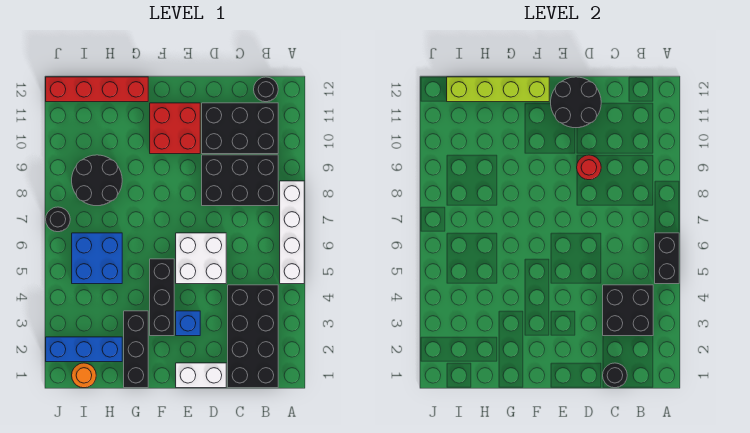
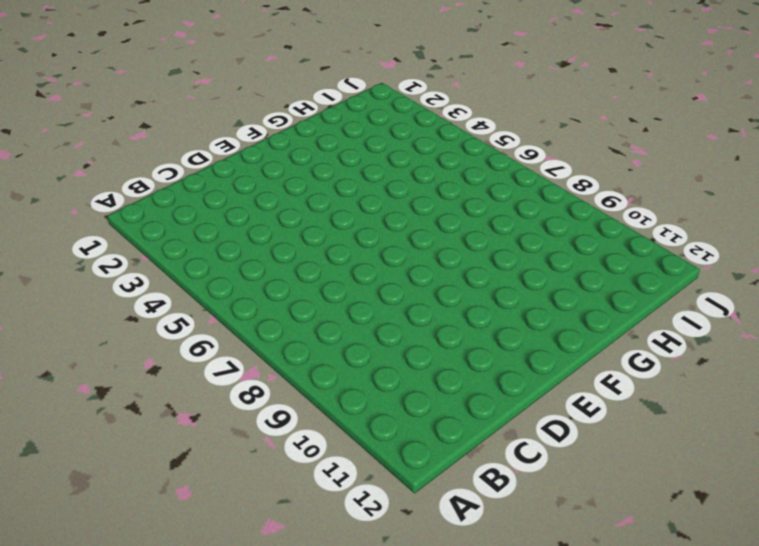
none -> white 1x4 brick [280,181,304,284]
none -> black 2x4 brick [228,285,278,388]
none -> black 2x3 brick [202,155,278,206]

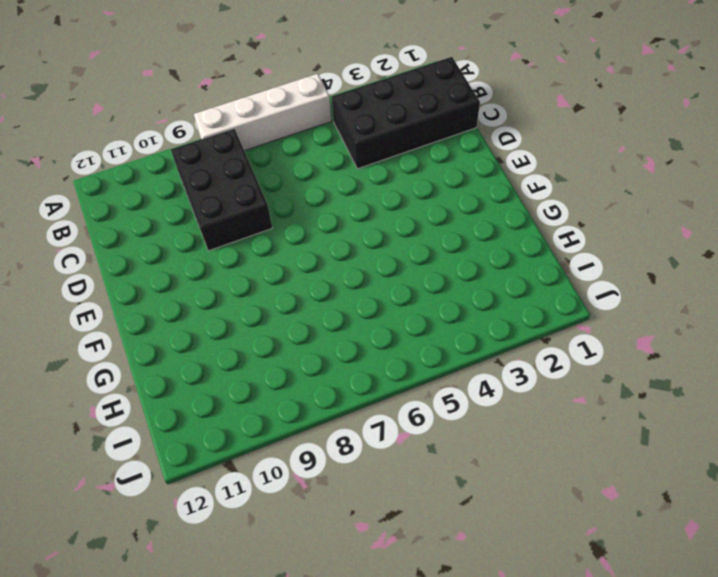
none -> black 2x3 brick [202,103,278,154]
none -> black 1x1 round brick [254,77,278,102]
none -> white 1x2 brick [176,363,226,388]

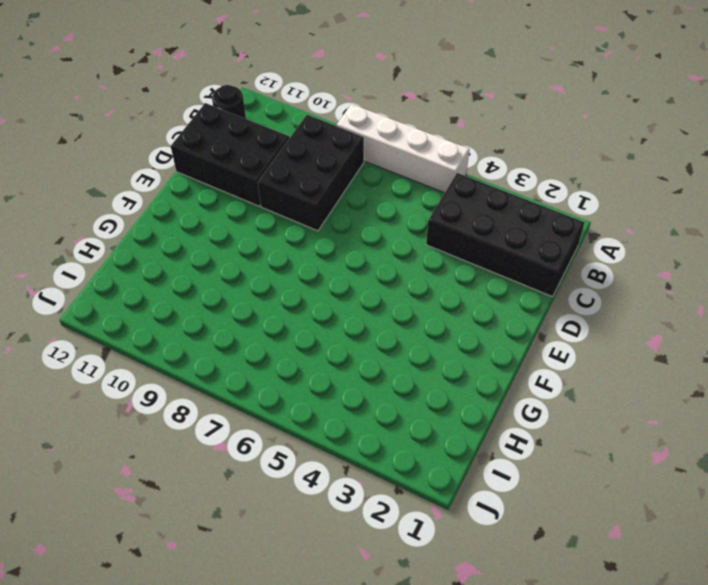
black 2x3 brick [171,103,289,206] -> black 2x3 brick turned to [202,103,278,154]
none -> white 1x2 brick [176,363,226,388]
none -> white 2x2 brick [176,233,226,284]
none -> blue 1x1 brick [176,311,200,336]

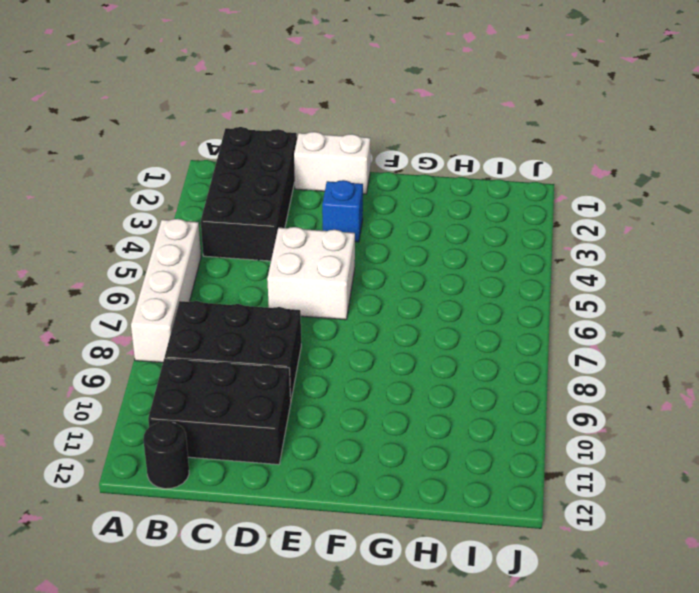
none -> red 2x2 brick [150,103,200,154]
none -> black 1x3 brick [150,259,174,336]
none -> black 1x3 brick [124,311,148,388]

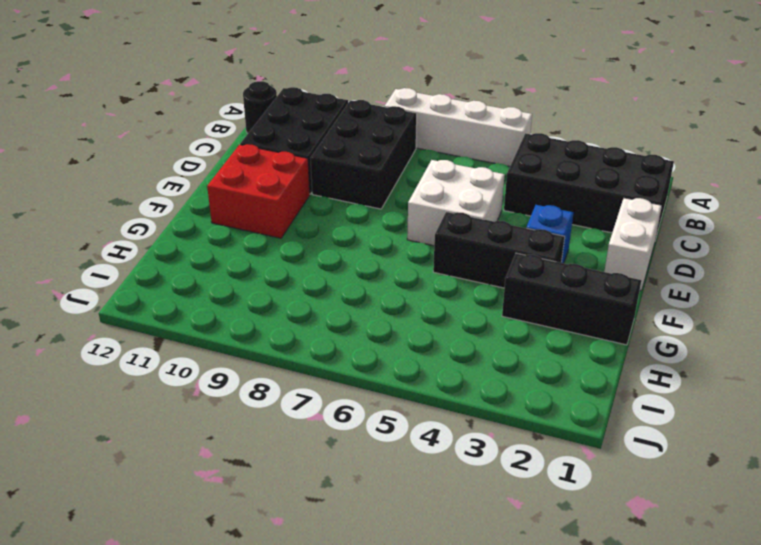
none -> red 1x4 brick [46,77,148,102]
none -> blue 1x3 brick [46,337,122,362]
none -> blue 2x2 brick [72,233,122,284]

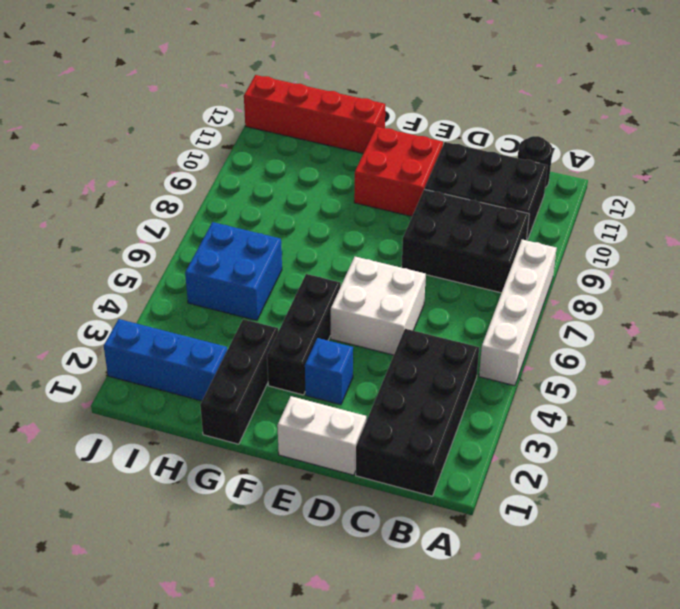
none -> black 2x2 round brick [72,155,122,206]
none -> orange 1x1 round brick [72,363,96,388]
none -> black 1x1 round brick [46,207,70,232]

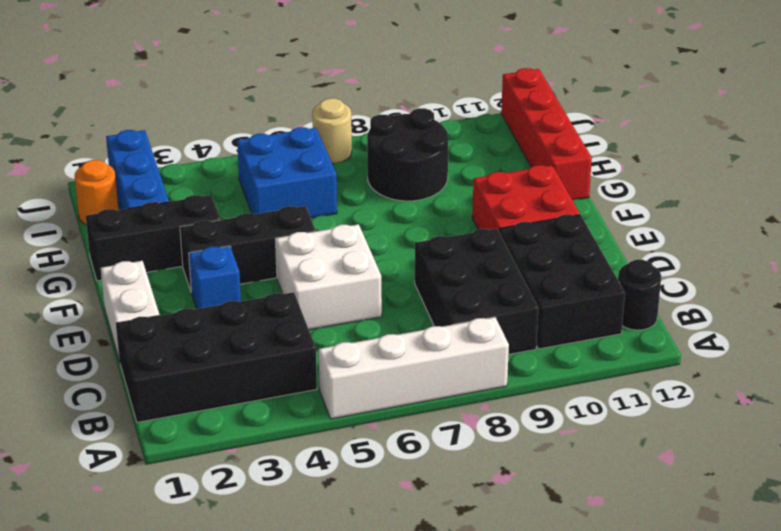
tan 1x1 round brick [312,98,352,163] -> black 1x1 round brick [46,207,70,232]
none -> black 1x2 brick [655,233,679,284]
none -> black 2x2 brick [603,285,653,336]
none -> black 1x1 round brick [603,363,627,388]

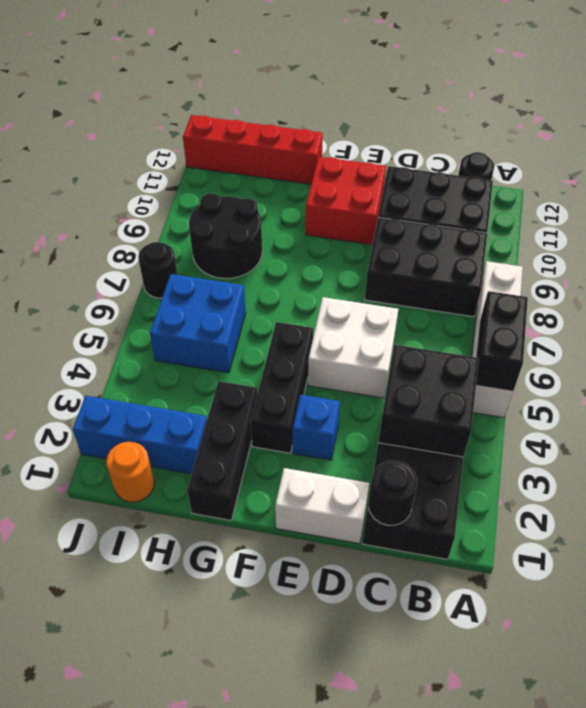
none -> red 1x1 round brick [577,155,601,180]
none -> black 2x2 round brick [551,77,601,128]
none -> lime 1x4 brick [447,77,549,102]

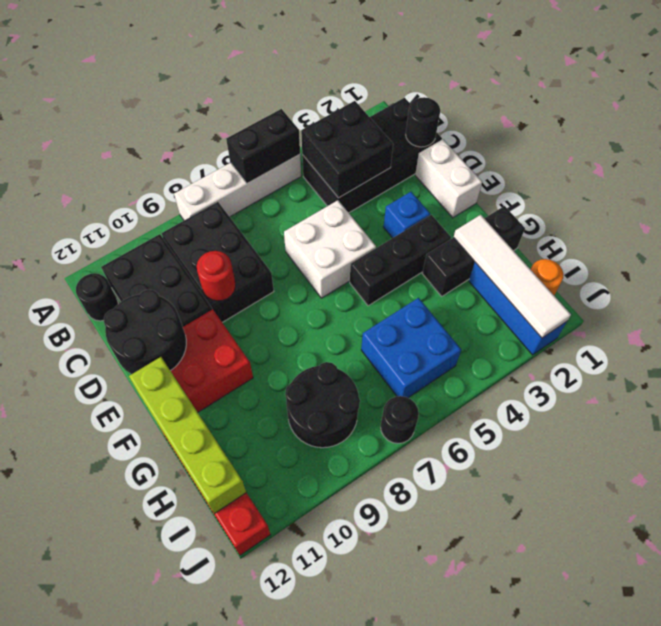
white 1x4 tile [454,215,571,338] -> none

